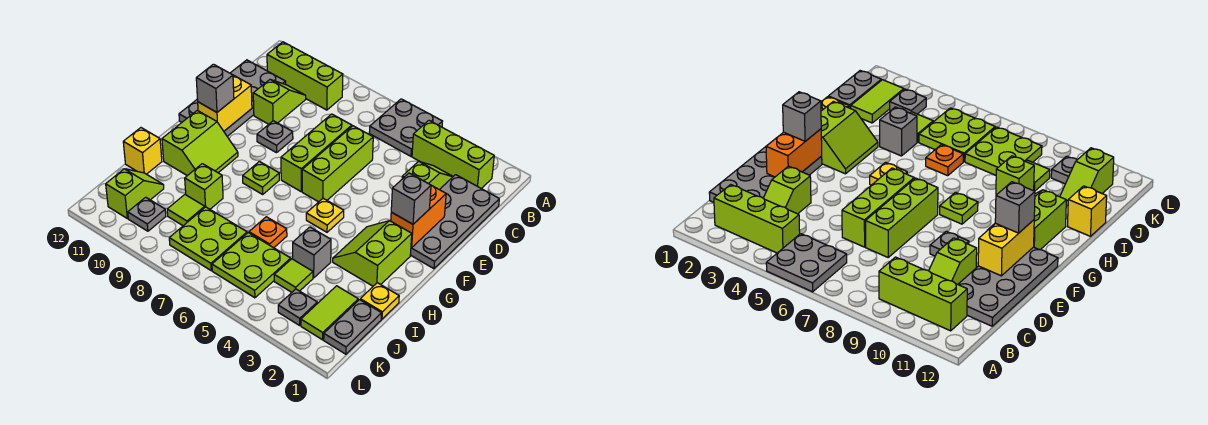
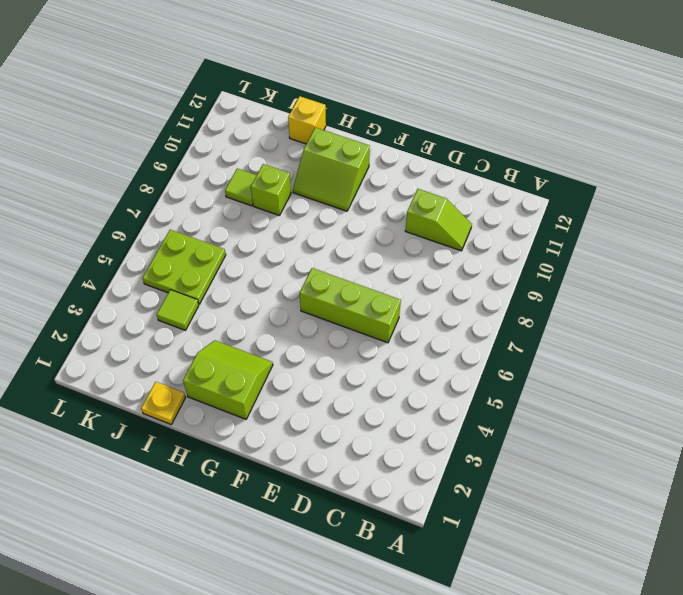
none -> grey 2x2 plate [369,99,443,156]
none -> lime 1x3 brick [412,121,494,189]
none -> lime 1x3 brick [267,42,343,110]
none -> grey 2x4 plate [410,175,499,269]

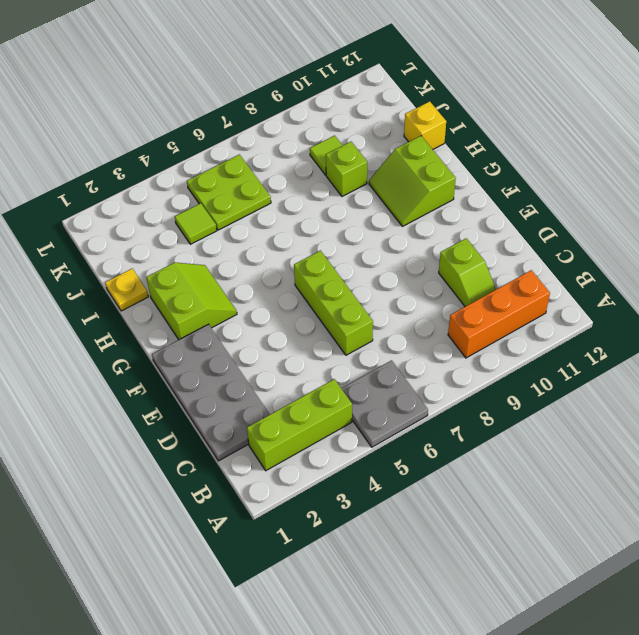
orange 1x3 brick [448,270,550,358] -> lime 1x3 brick [267,42,343,110]
none -> lime 1x2 slope [402,161,453,190]
none -> grey 2x4 plate [179,60,286,136]
none -> lime 1x3 brick [281,114,352,192]
none -> grey 1x1 plate [257,121,293,153]

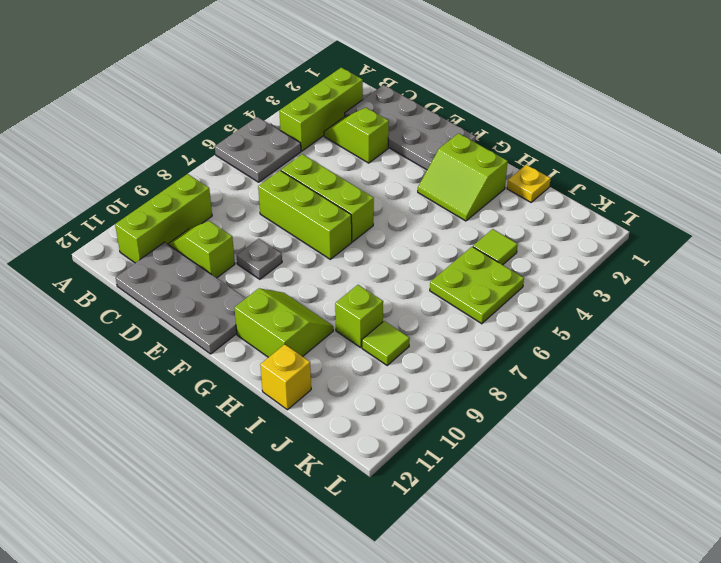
none -> yellow 1x1 plate [306,198,344,232]
none -> lime 1x1 plate [243,162,279,194]
none -> grey 1x1 brick [293,227,331,278]
none -> orange 1x1 plate [249,217,287,248]

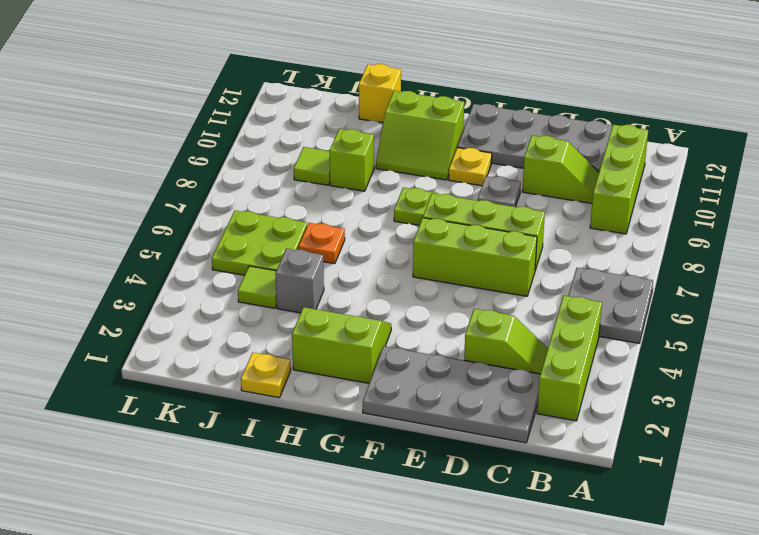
yellow 1x1 plate [449,148,492,186] -> yellow 1x1 plate moved to [306,198,344,232]
none -> grey 1x2 plate [324,300,381,354]
none -> lime 1x2 tile [301,286,358,340]
none -> lime 2x2 plate [169,207,247,270]
none -> lime 1x2 slope [106,169,164,218]

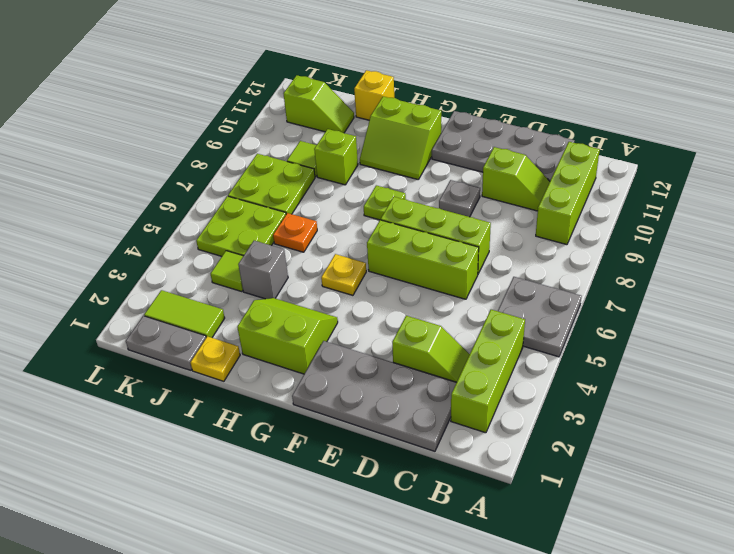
none -> grey 1x1 plate [278,289,317,325]
none -> grey 1x1 plate [128,197,166,231]
none -> orange 1x2 brick [391,185,446,248]
none -> yellow 1x2 brick [198,75,252,131]

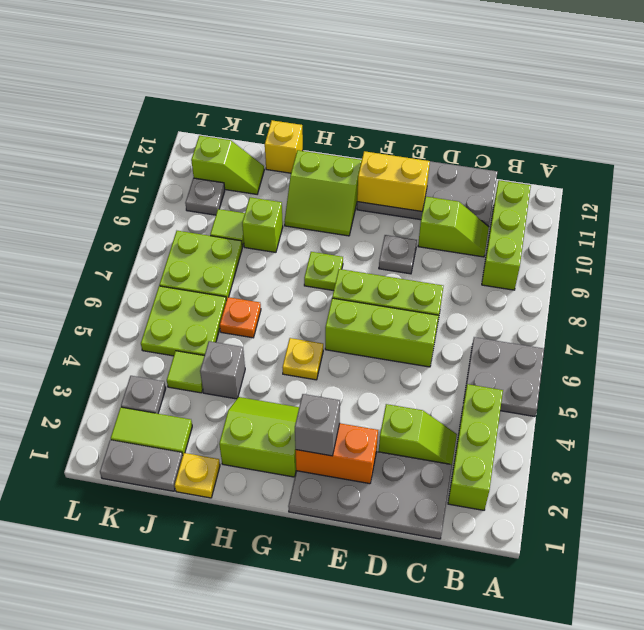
none -> grey 1x1 brick [196,64,234,112]

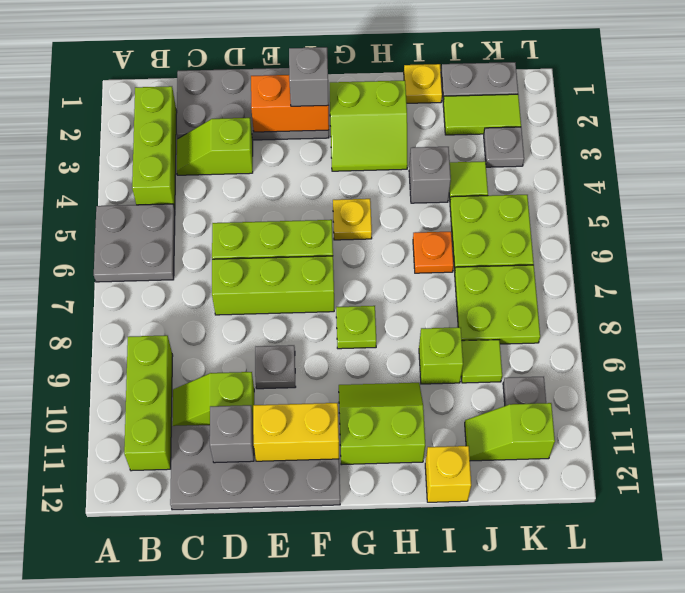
grey 1x1 brick [210,405,254,463] -> grey 1x1 brick moved to [196,64,234,112]

